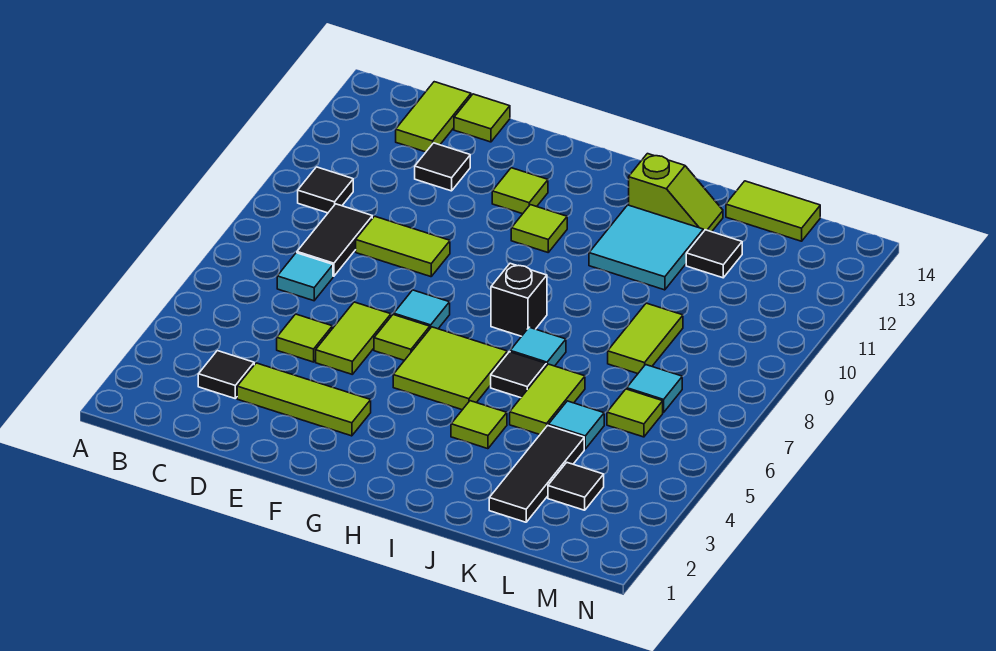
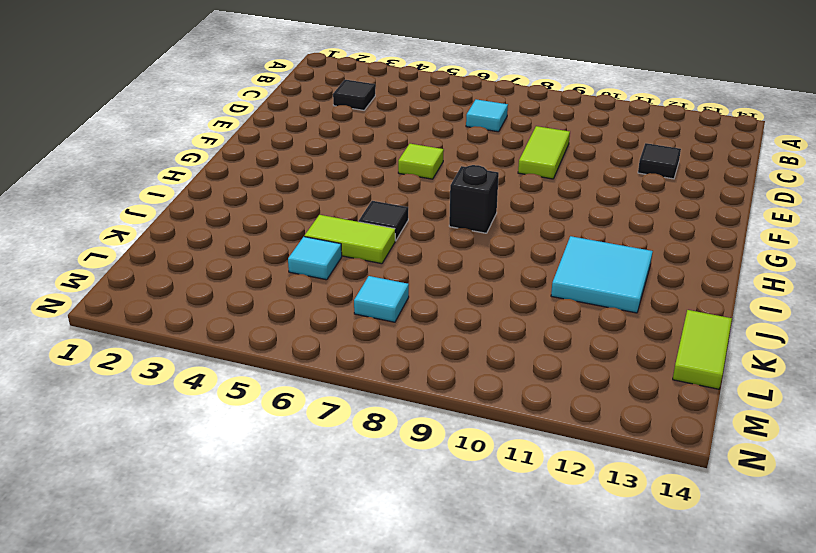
none -> black 1x1 tile [298,167,353,213]
none -> black 1x2 tile [297,204,372,276]
none -> lime 1x2 tile [396,82,471,152]
none -> lime 1x3 tile [237,363,371,436]

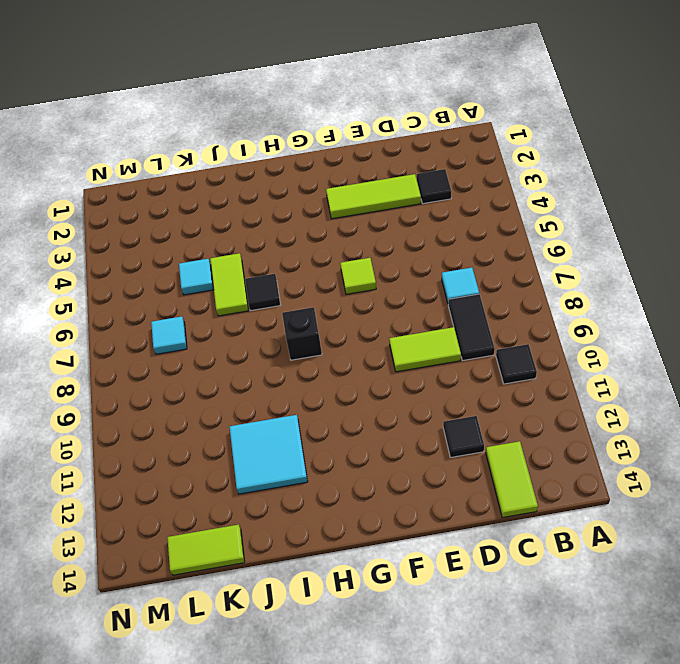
none -> lime 1x1 tile [277,314,332,362]
none -> lime 1x1 tile [454,94,510,142]
none -> lime 1x2 tile [316,302,391,374]
none -> cyan 1x1 tile [394,290,450,329]

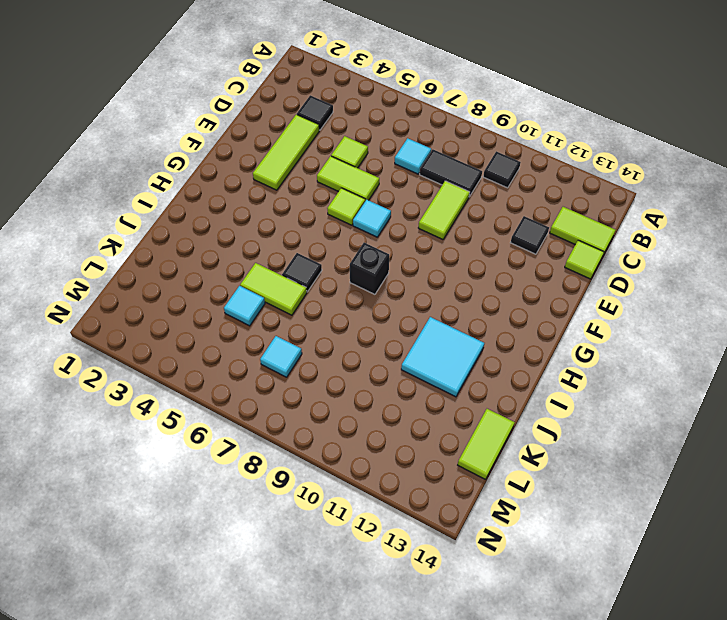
none -> lime 1x1 tile [492,168,548,214]
none -> lime 2x2 tile [393,327,507,410]
none -> lime 1x1 tile [511,205,567,252]
none -> lime 1x1 tile [451,401,507,449]

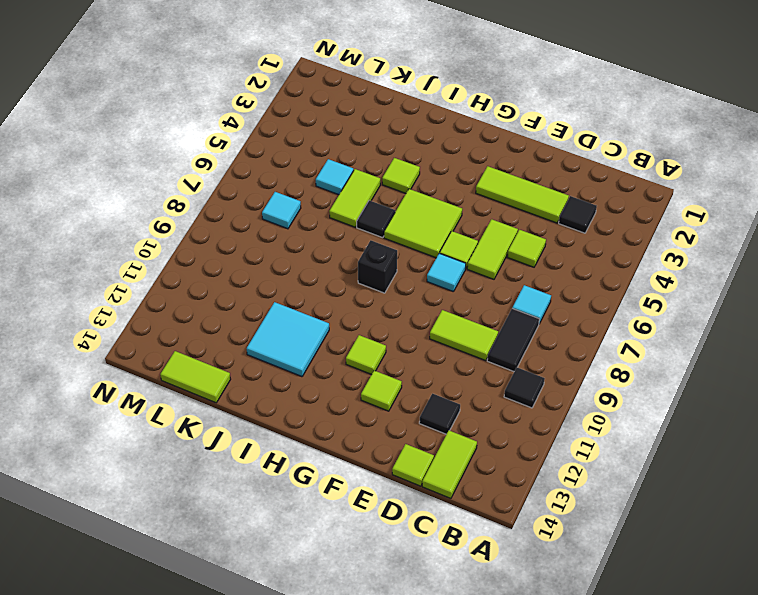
none -> cyan 1x1 tile [510,327,566,366]
none -> lime 1x2 slope [629,154,723,232]
none -> black 1x3 tile [489,425,584,522]
none -> lime 1x2 tile [608,303,683,374]

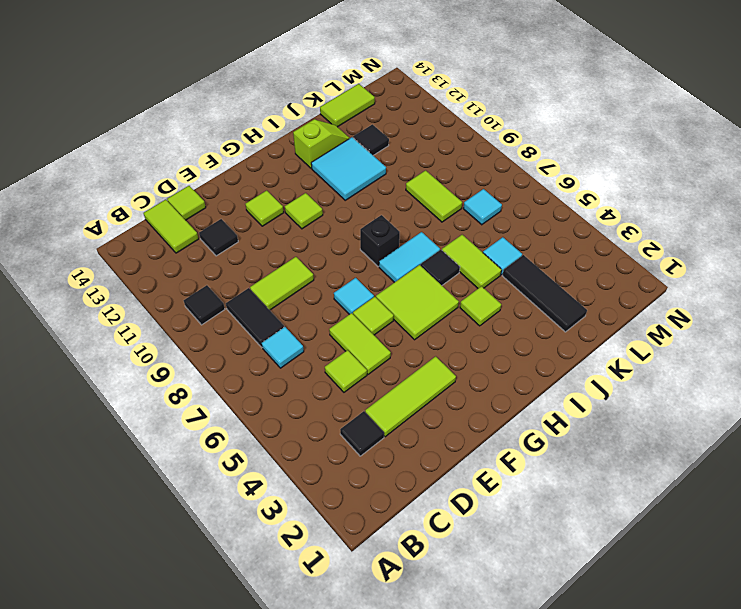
cyan 1x2 tile [379,232,440,282] -> cyan 1x1 tile [510,327,566,366]
none -> black 1x1 tile [548,463,604,510]
none -> lime 1x1 tile [607,389,663,437]

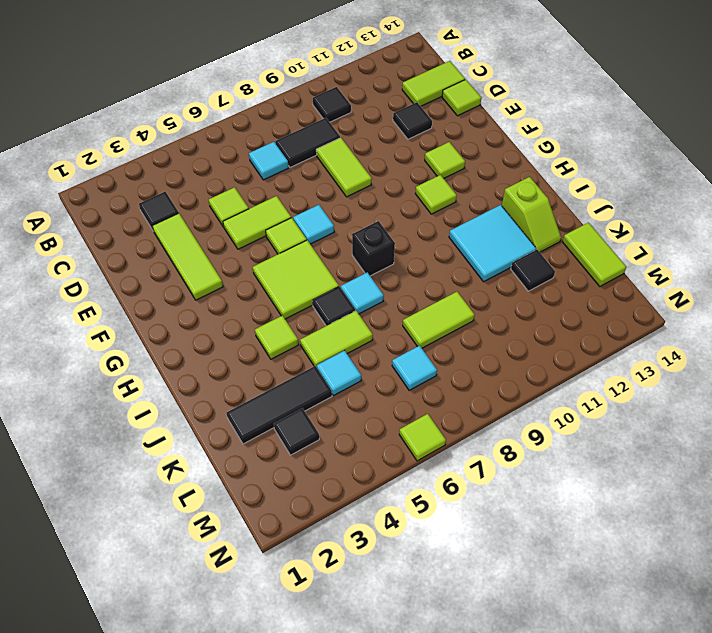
lime 1x1 tile [399,414,446,461] -> lime 1x1 tile moved to [607,389,663,437]

